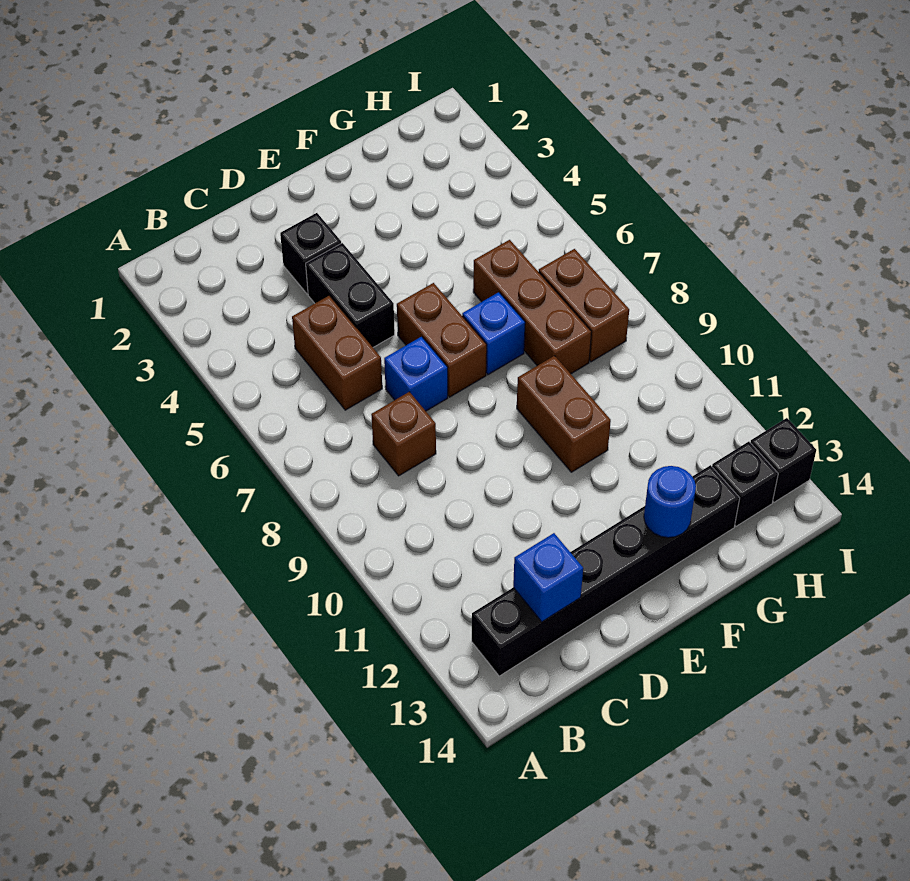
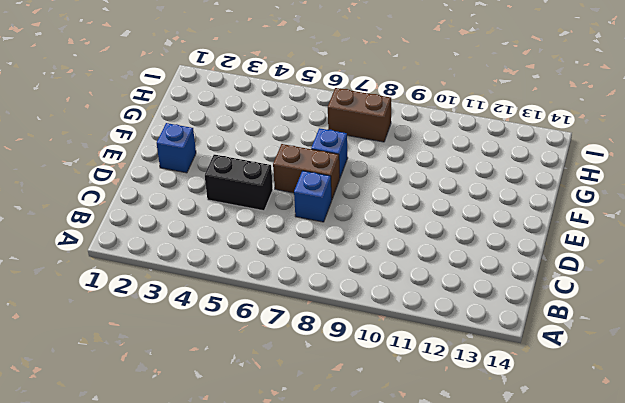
blue 1x1 brick [157,123,196,173] -> blue 1x1 brick moved to [513,533,583,622]
none -> black 1x6 brick [472,465,740,676]
none -> brown 1x2 brick [292,296,382,410]
none -> brown 1x1 brick [371,392,436,476]

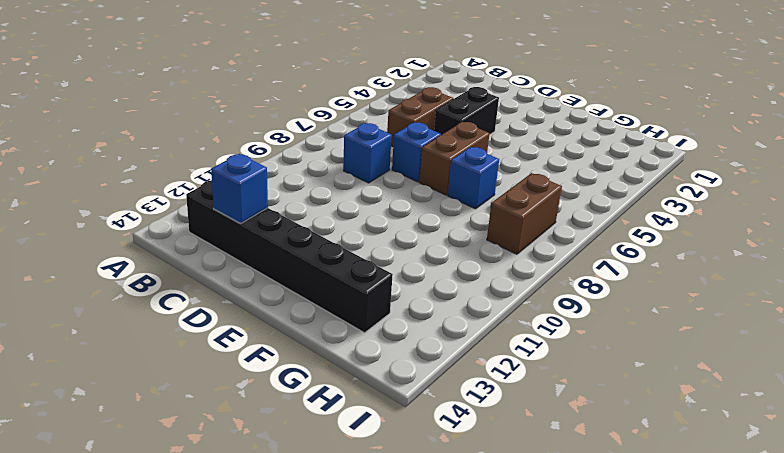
blue 1x1 brick [343,123,392,183] -> brown 1x1 brick [371,392,436,476]
none -> black 1x1 brick [280,213,341,294]
none -> brown 1x2 brick [517,356,611,472]
none -> brown 1x3 brick [473,240,591,374]

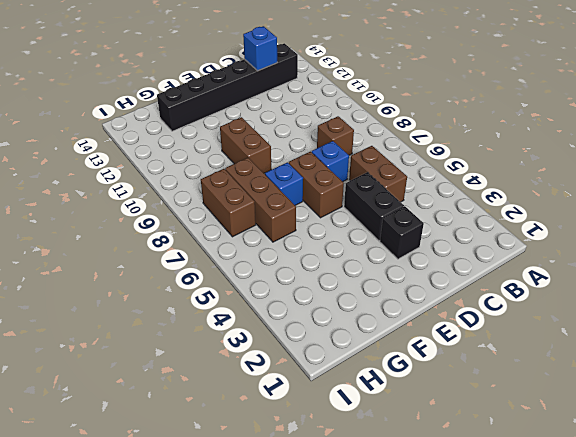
none -> black 1x1 brick [712,442,778,526]
none -> black 1x1 brick [750,418,816,502]
none -> blue 1x1 round brick [644,466,696,538]

